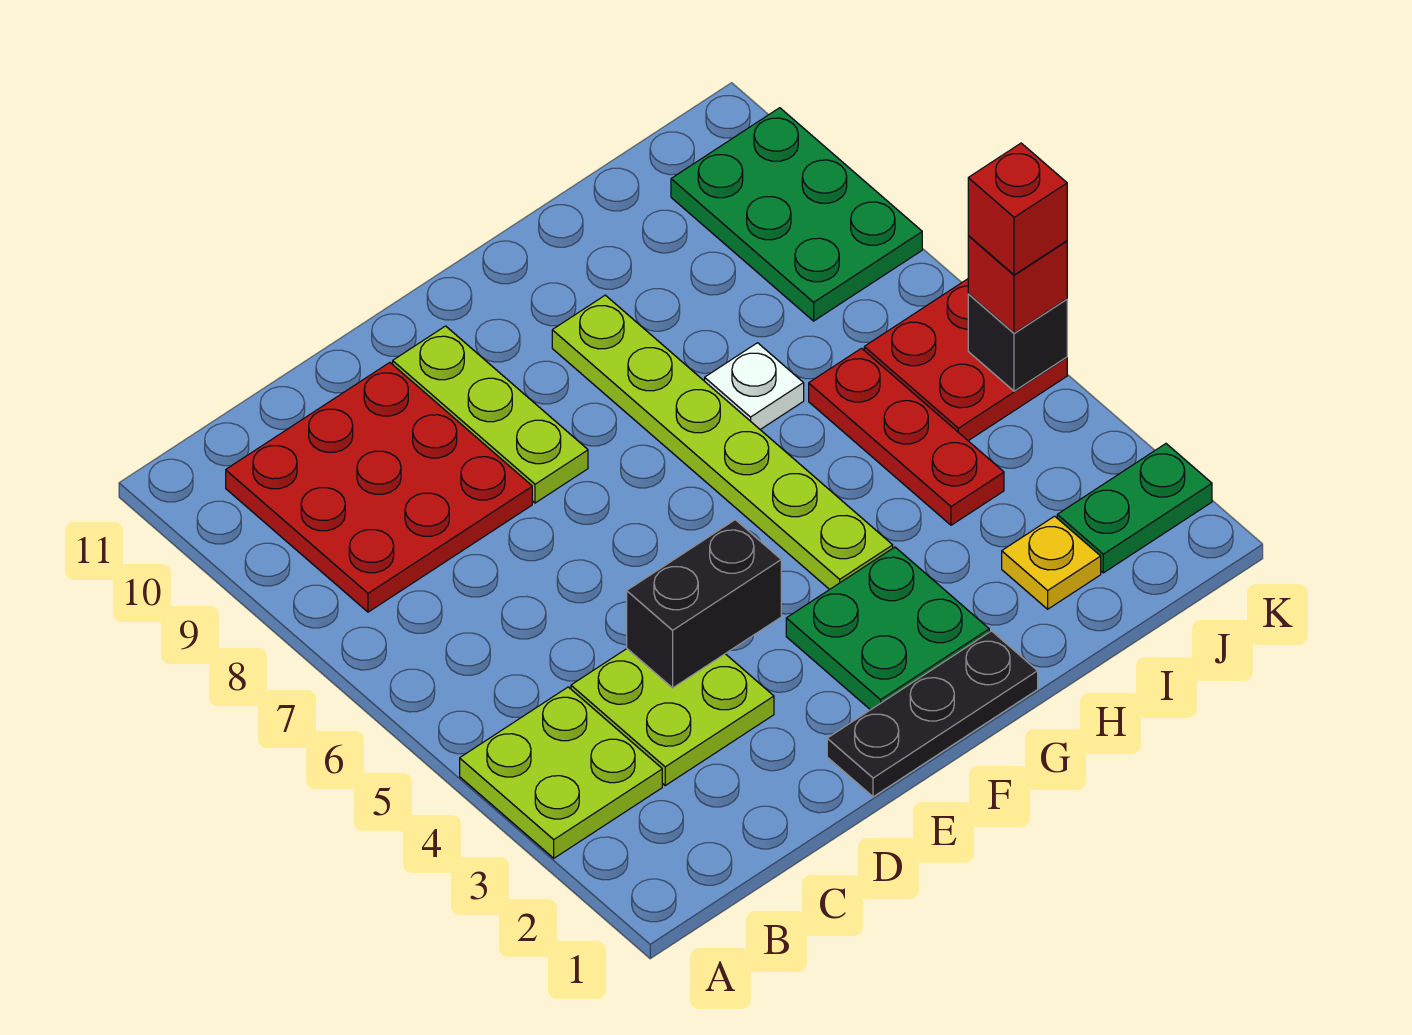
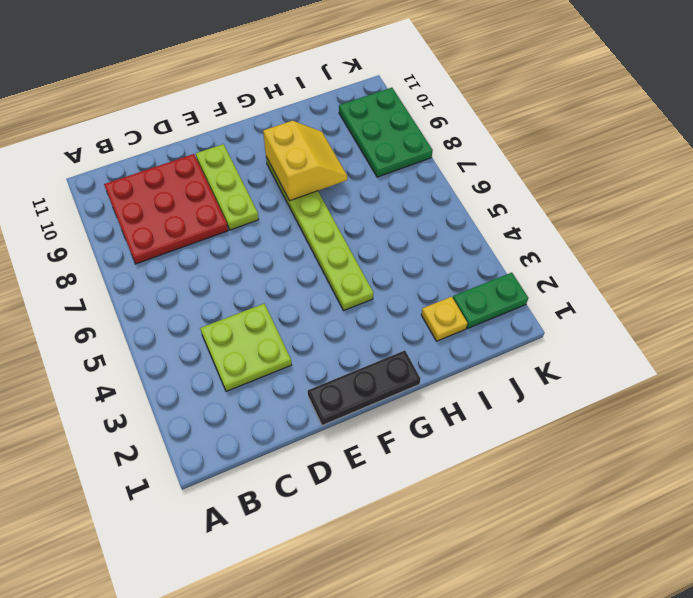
yellow 2x2 slope [263,121,347,201] -> none
none -> lime 2x2 plate [460,687,662,858]
none -> green 2x2 plate [786,547,989,710]
none -> white 1x1 plate [705,343,804,430]

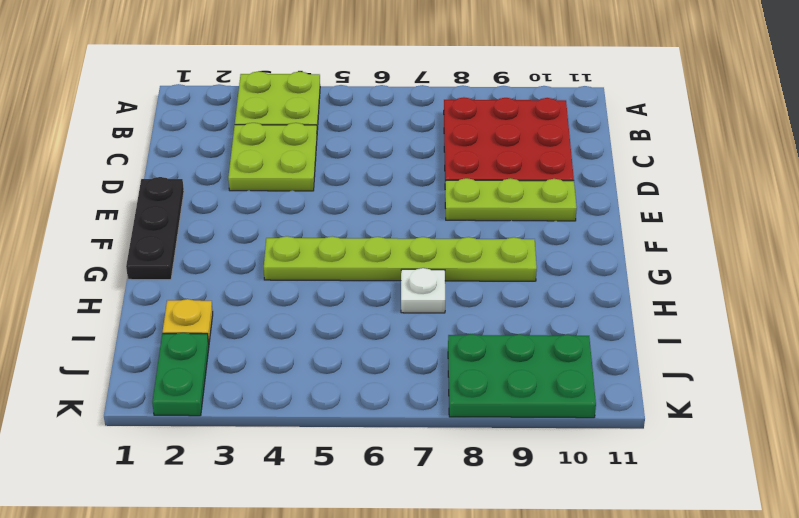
none -> green 2x2 plate [786,547,989,710]
none -> red 1x3 plate [809,348,1004,525]
none -> red 2x2 plate [864,279,1067,441]

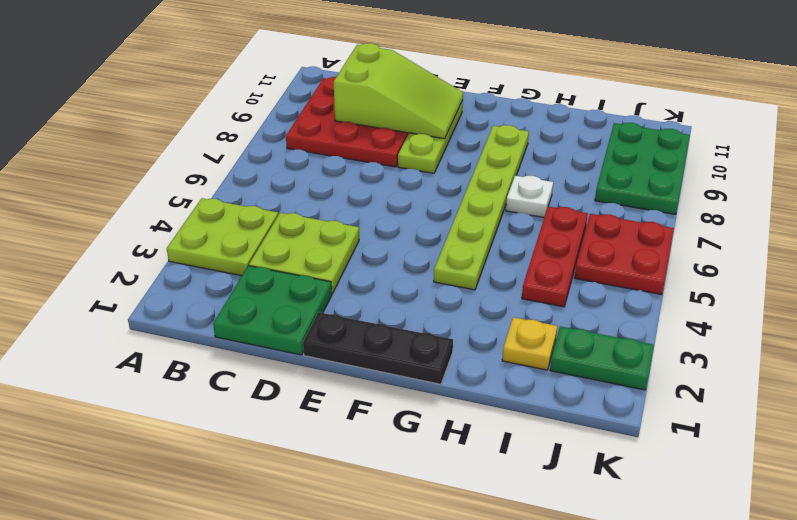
green 2x2 plate [213,266,332,355] -> green 2x2 plate moved to [786,547,989,710]
lime 2x3 slope [334,43,463,139] -> none
none -> black 1x2 brick [627,520,781,688]
none -> black 1x1 brick [968,294,1067,391]
none -> red 1x1 brick [968,236,1067,333]

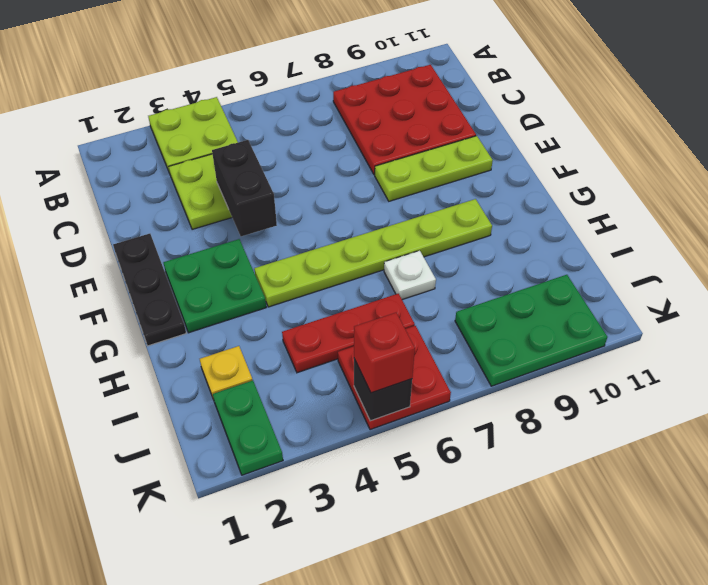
none -> red 1x1 brick [968,143,1067,275]

